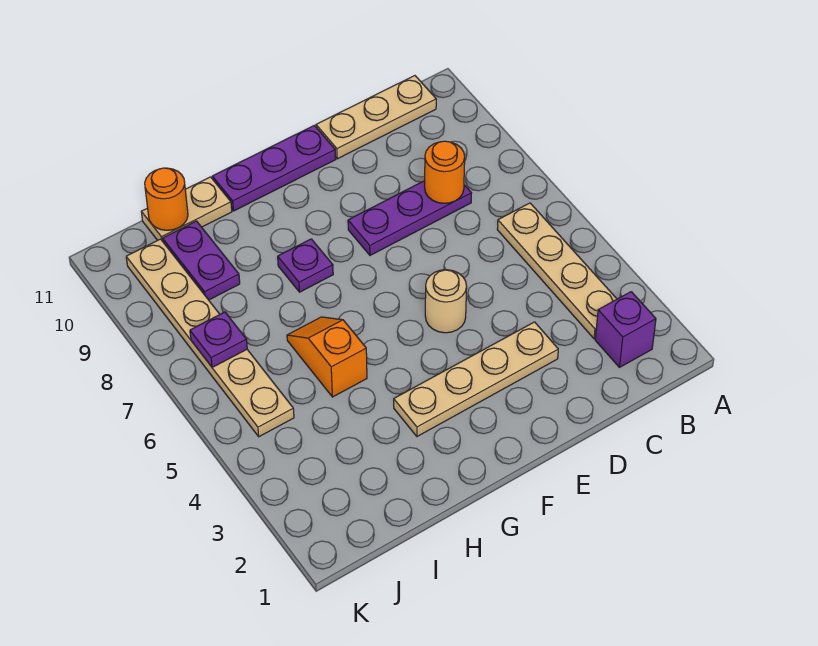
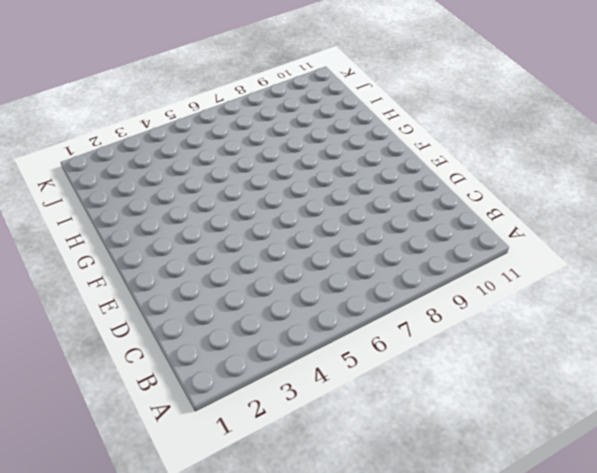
none -> purple 1x1 brick [595,292,656,367]
none -> tan 1x4 plate [497,203,617,339]
none -> tan 1x3 plate [316,76,436,159]

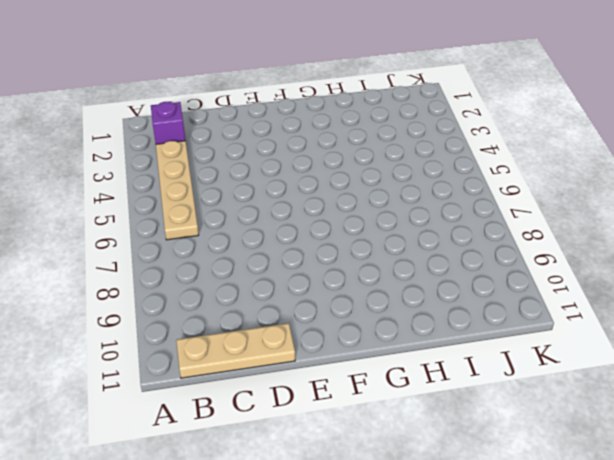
none -> purple 1x3 plate [348,181,471,255]
none -> tan 1x4 plate [394,322,558,436]
none -> tan 1x1 round brick [425,270,467,333]

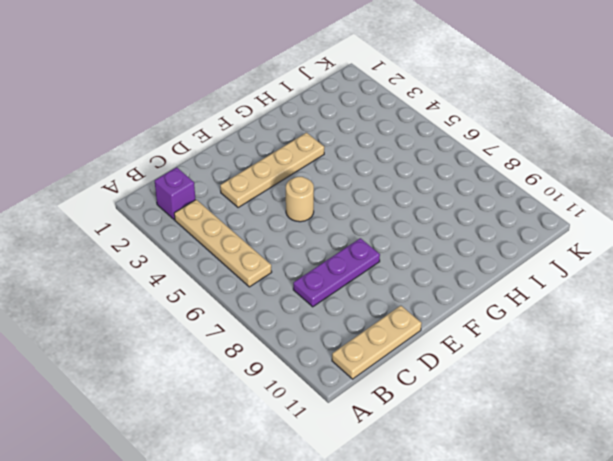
none -> purple 1x3 plate [212,125,336,211]
none -> purple 1x1 plate [278,239,333,292]
none -> orange 1x2 slope [287,317,367,397]

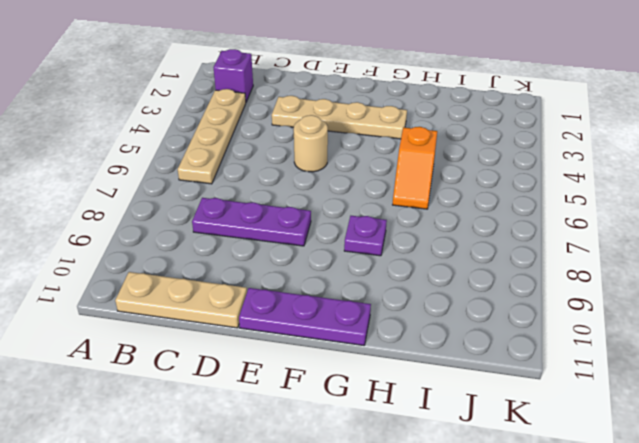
none -> tan 1x2 plate [141,177,232,241]
none -> purple 1x2 plate [163,221,240,300]
none -> tan 1x6 plate [126,239,294,437]

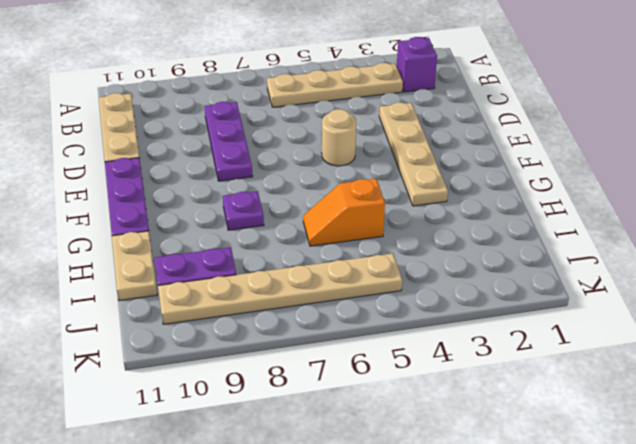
none -> orange 1x1 round brick [425,141,465,203]
none -> orange 1x1 round brick [145,168,188,230]
none -> purple 1x1 plate [190,312,247,367]

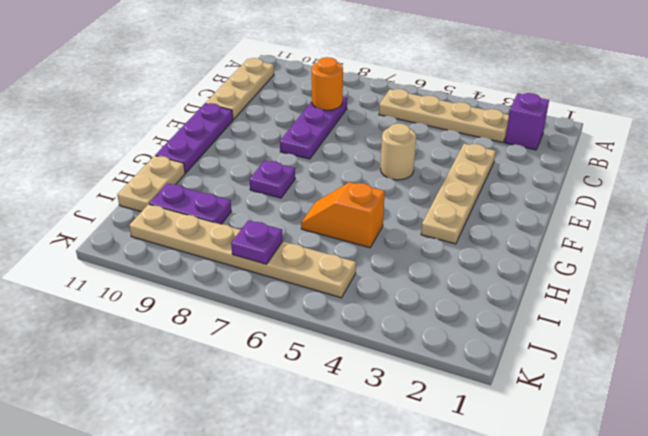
none -> orange 1x1 round brick [145,168,188,230]

